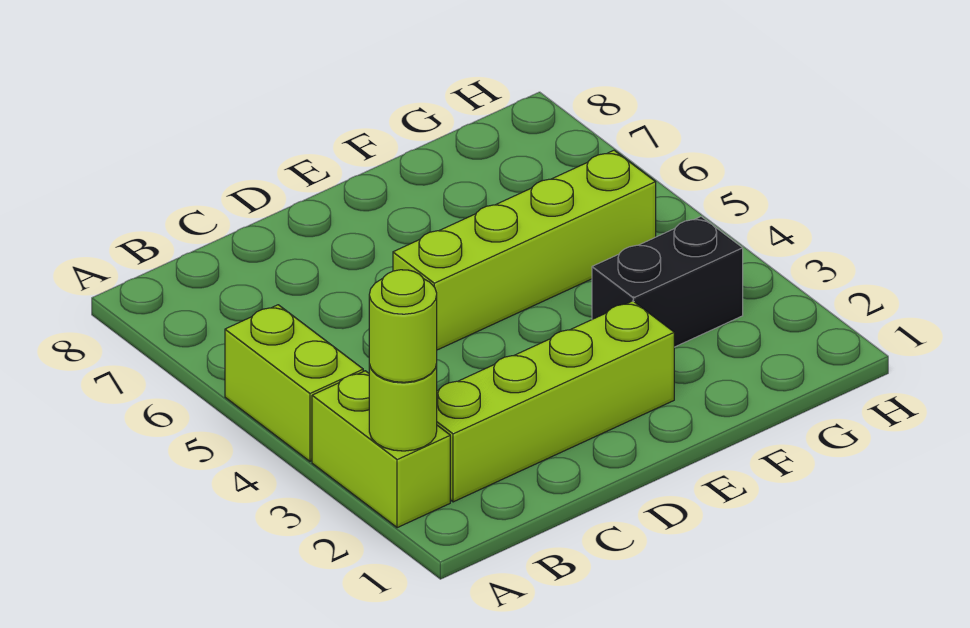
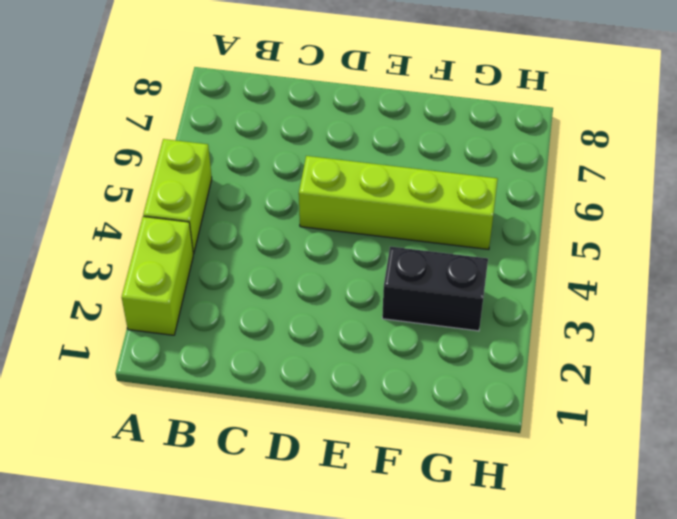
none -> lime 1x4 brick [437,301,674,502]
none -> lime 1x1 round brick [369,364,437,451]

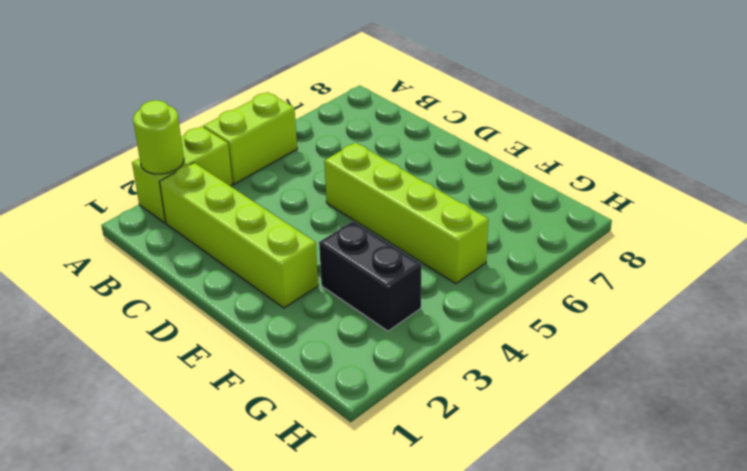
none -> lime 1x1 round brick [369,270,437,382]

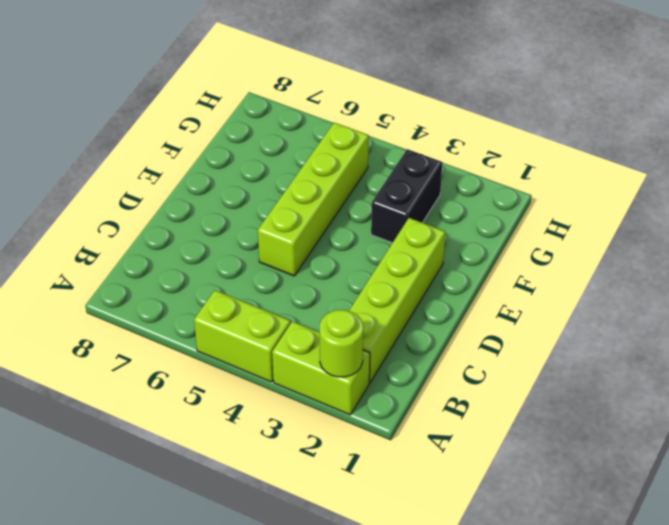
none -> lime 1x1 round brick [369,270,437,382]

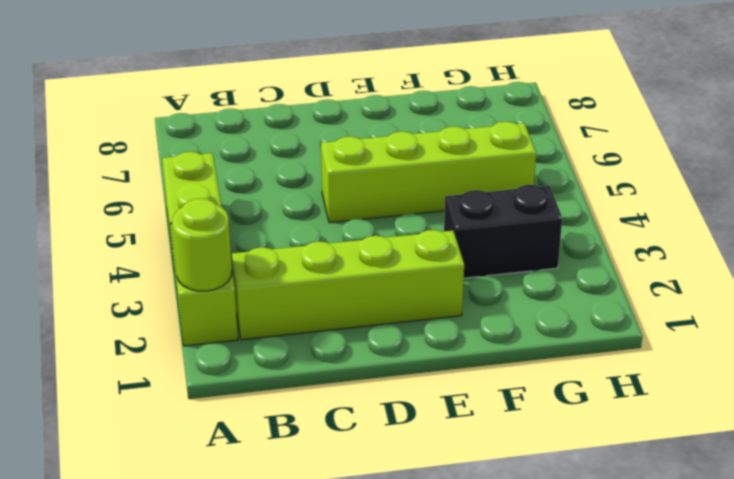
none -> lime 1x1 round brick [369,270,437,382]

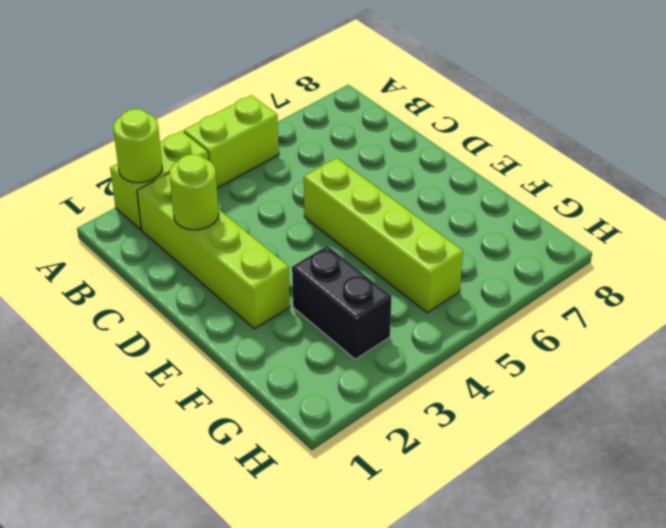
lime 1x1 round brick [169,154,219,230] -> lime 1x1 round brick moved to [369,270,437,382]

